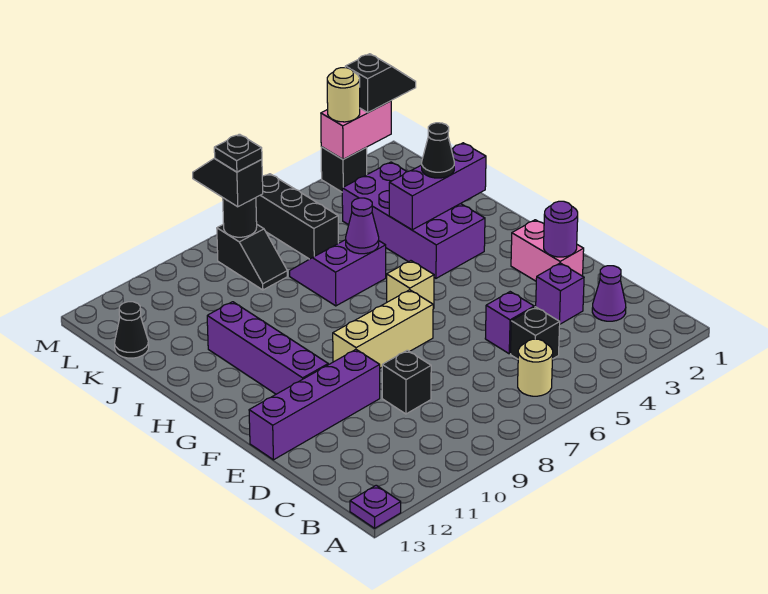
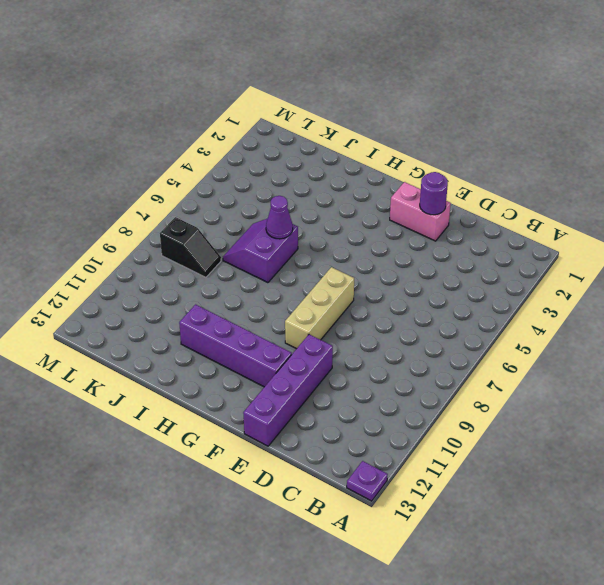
none -> tan 1x1 round brick [518,339,553,396]
none -> purple 1x1 cone [592,266,626,321]
none -> black 1x1 brick [511,307,560,359]

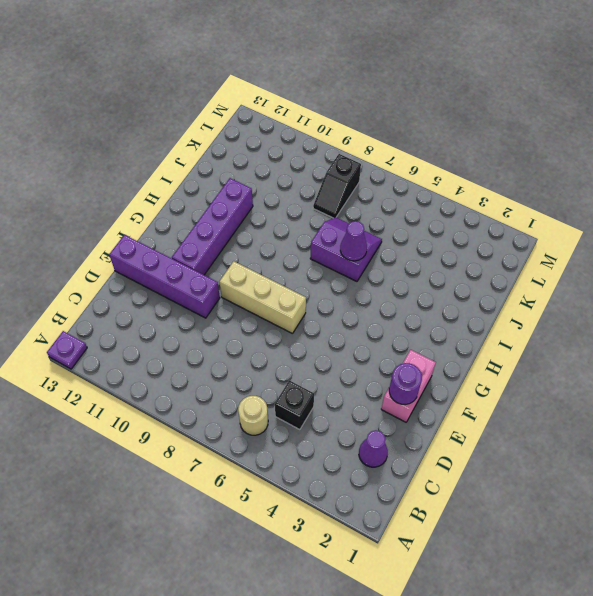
none -> purple 1x1 brick [536,263,584,324]
none -> purple 1x1 brick [485,292,534,354]
none -> black 1x1 brick [382,350,431,414]

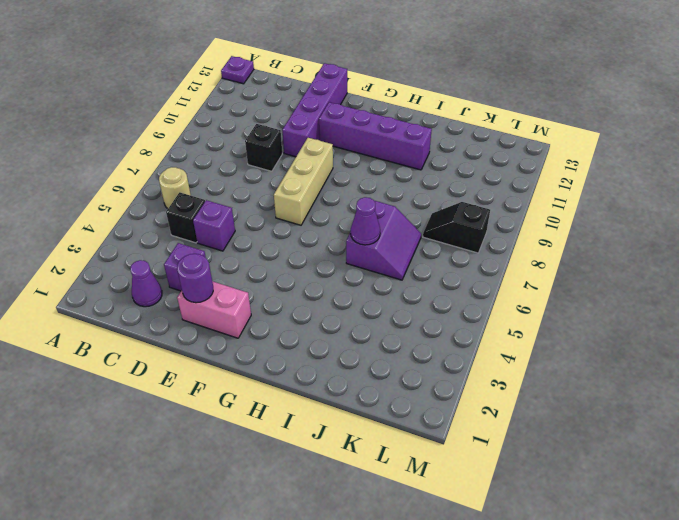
none -> tan 1x1 brick [387,261,434,309]
none -> purple 2x4 brick [342,162,485,278]
none -> black 1x3 brick [256,174,338,259]

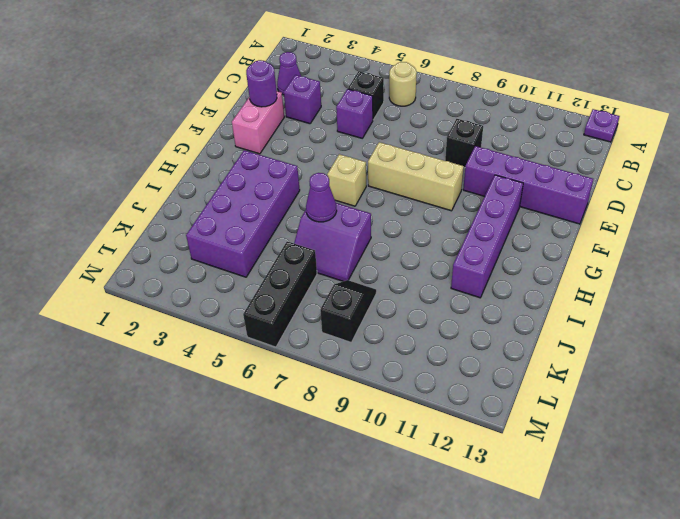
none -> black 1x1 cone [115,302,149,358]
none -> black 1x1 brick [321,147,367,192]
none -> purple 1x3 brick [389,143,486,230]

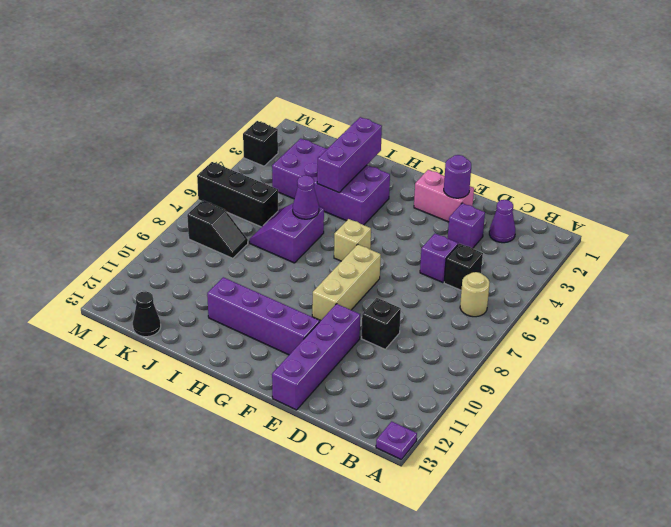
none -> black 1x1 round brick [223,198,257,237]
none -> pink 1x2 brick [321,101,391,159]
none -> black 1x1 cone [422,123,454,178]

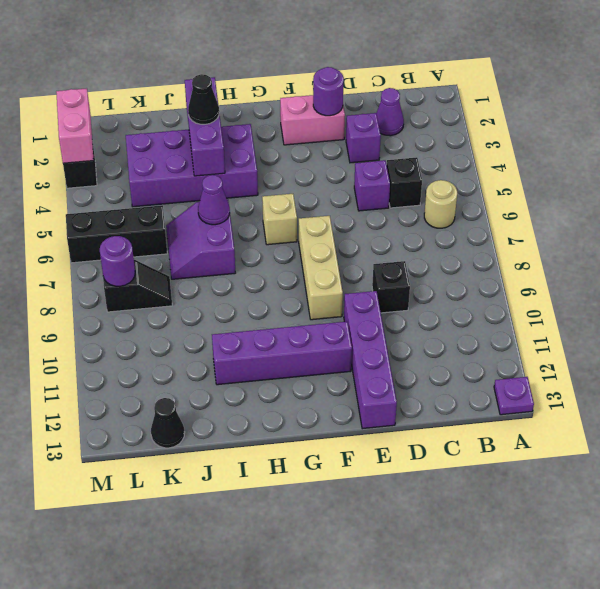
purple 1x1 round brick [100,236,135,286] -> black 1x1 round brick [223,198,257,237]
none -> black 1x2 slope [193,158,263,207]
none -> black 1x2 slope [345,54,416,112]
none -> tan 1x1 round brick [327,68,360,122]

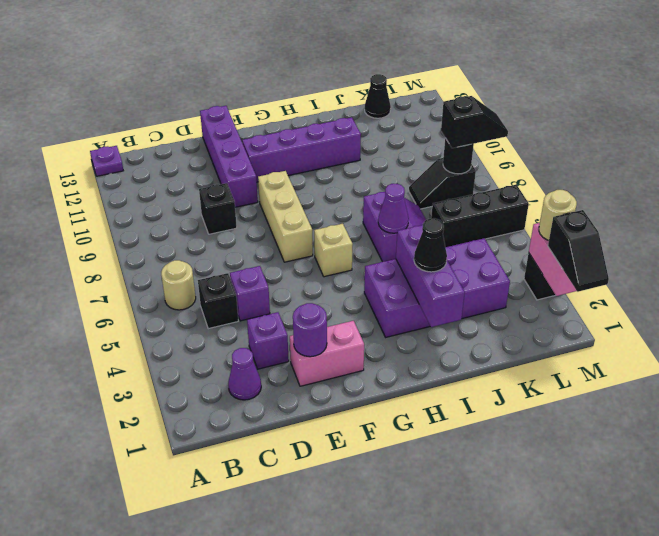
none -> black 1x1 plate [214,134,262,172]

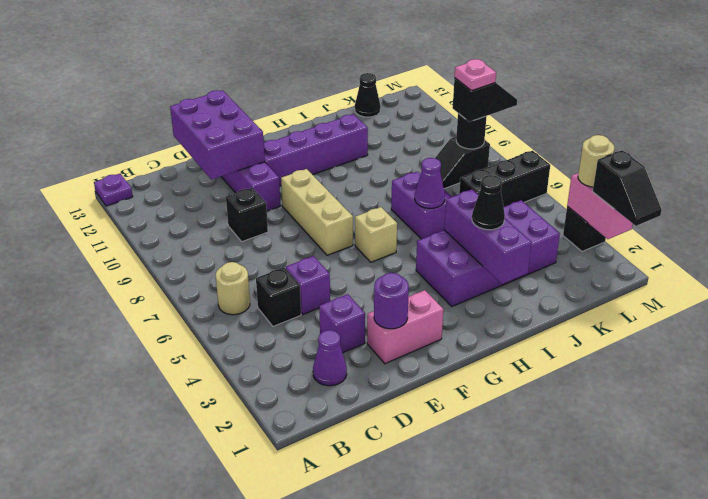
purple 2x3 brick [170,90,265,180] -> none
pink 1x1 plate [455,59,496,91] -> black 1x1 plate [214,134,262,172]

